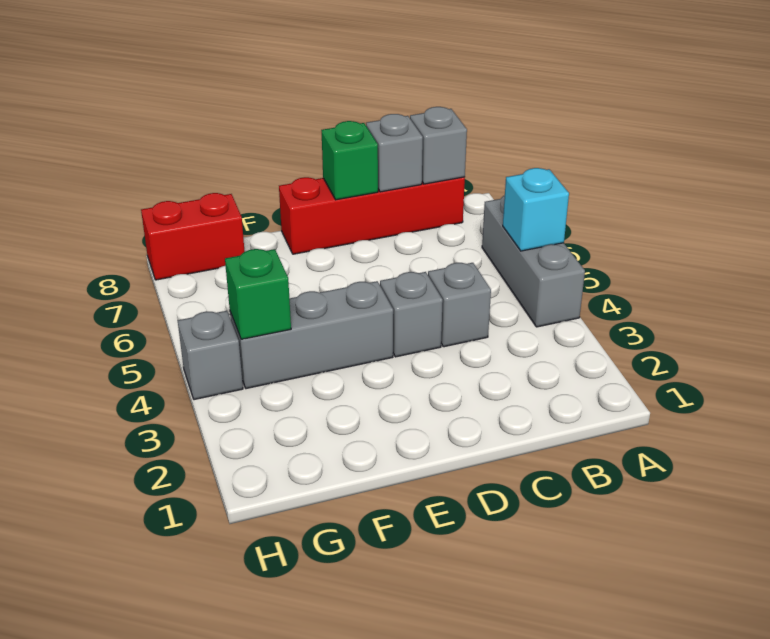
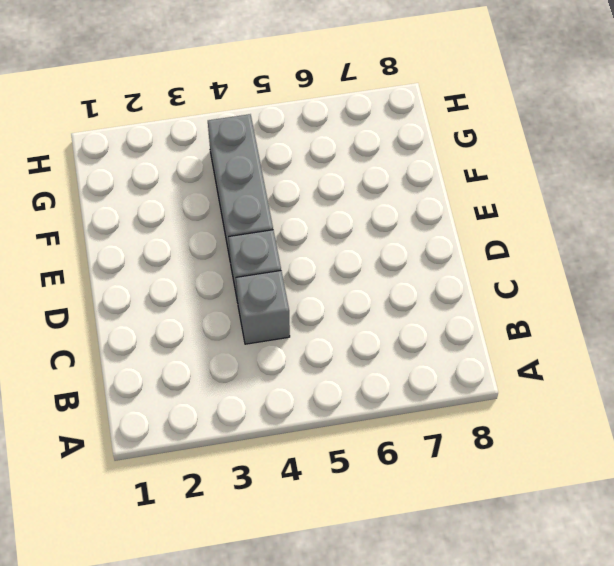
none -> grey 1x3 brick [482,195,585,327]
none -> red 1x4 brick [279,177,465,254]
none -> red 1x2 brick [141,193,245,280]

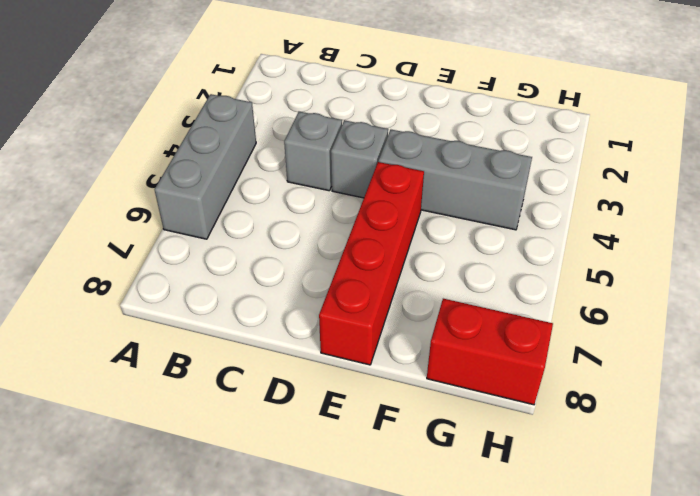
red 1x4 brick [319,162,424,365] -> red 1x4 brick turned to [279,177,465,254]
none -> grey 1x1 brick [178,311,243,400]
none -> cyan 1x1 brick [503,168,569,251]
none -> grey 1x1 brick [410,107,467,184]

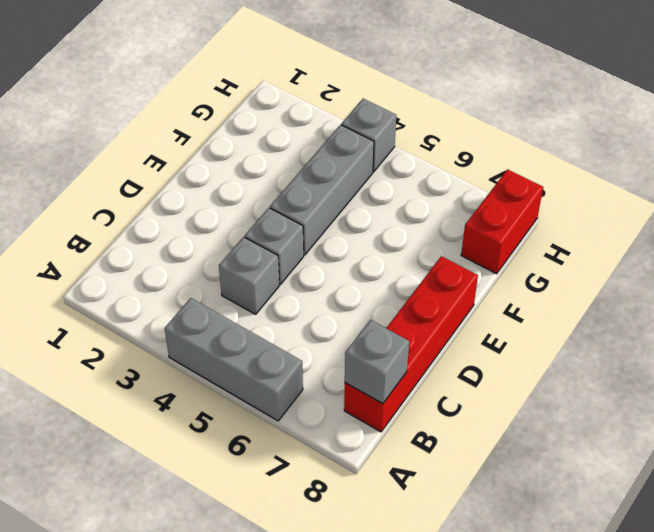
none -> cyan 1x1 brick [503,168,569,251]
none -> grey 1x1 brick [366,114,423,192]
none -> green 1x1 brick [321,121,378,200]

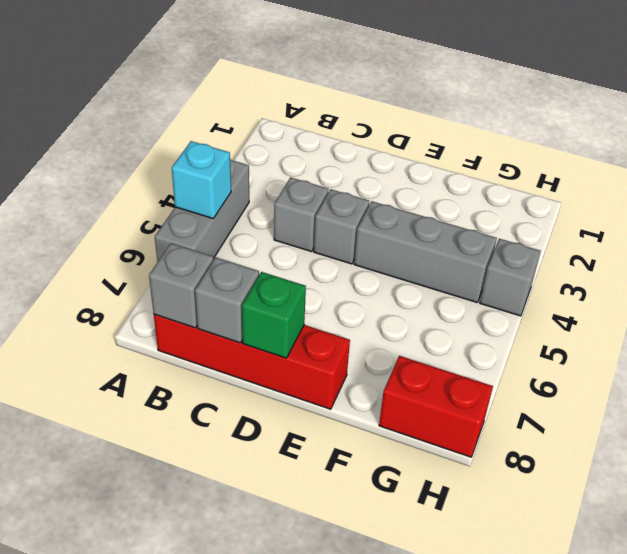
none -> green 1x1 brick [225,249,291,339]

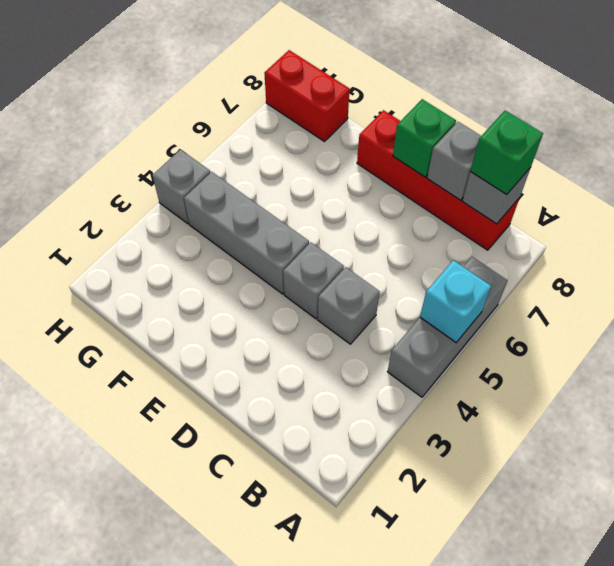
green 1x1 brick [471,110,543,195] -> green 1x1 brick moved to [225,249,291,339]

